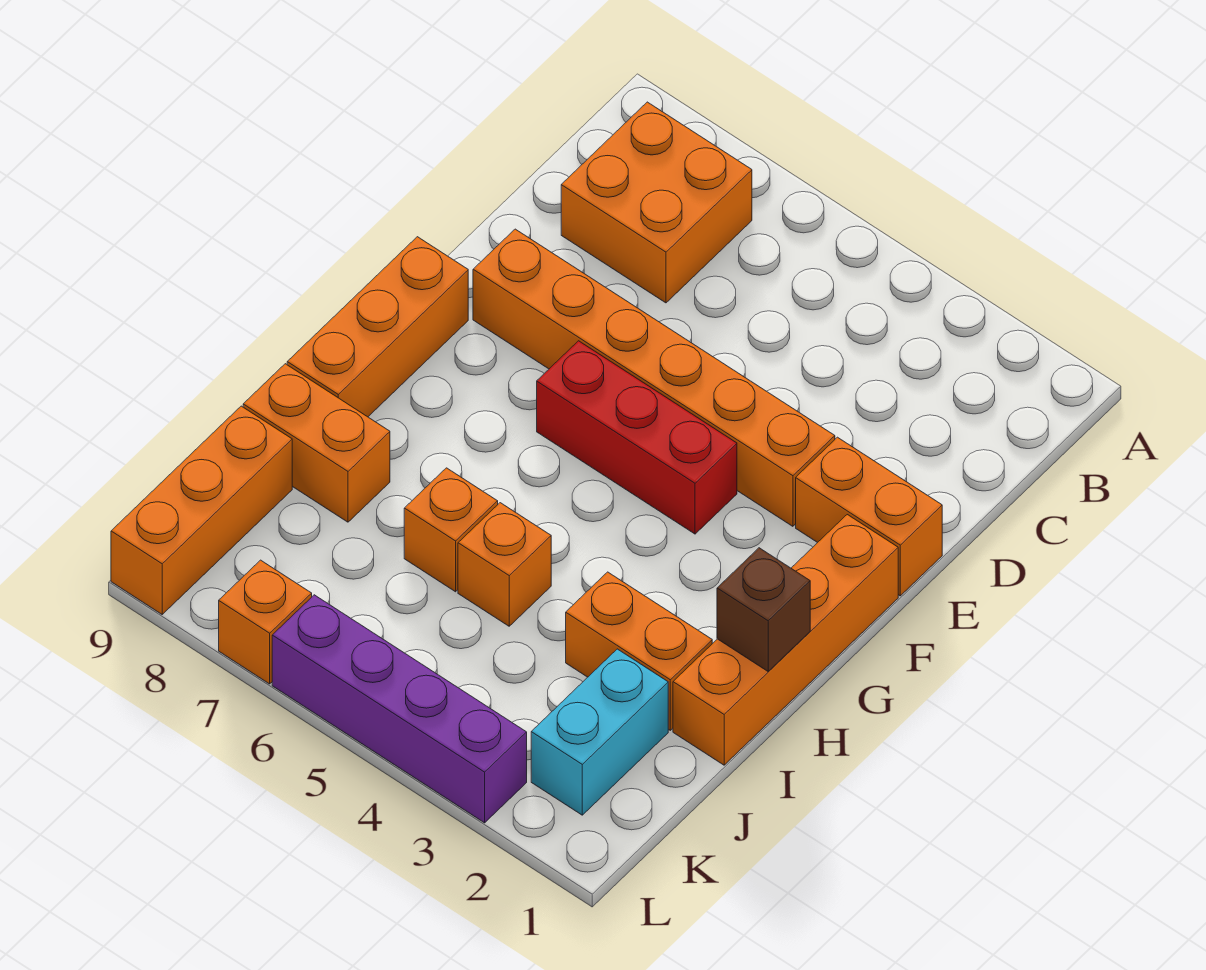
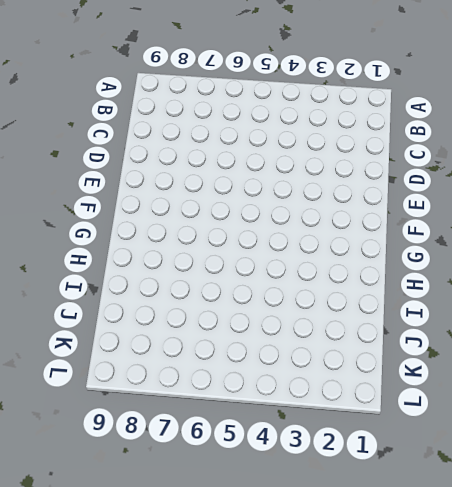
none -> orange 2x2 brick [561,102,752,303]
none -> orange 1x2 brick [796,437,942,596]
none -> orange 1x6 brick [473,229,835,526]

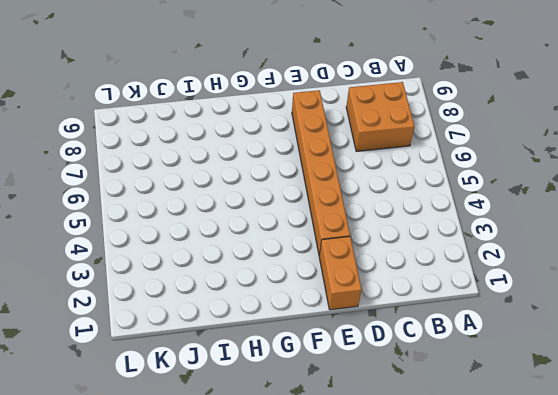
none -> orange 1x4 brick [673,515,898,765]
none -> red 1x3 brick [537,341,737,534]
none -> orange 1x3 brick [287,237,468,417]

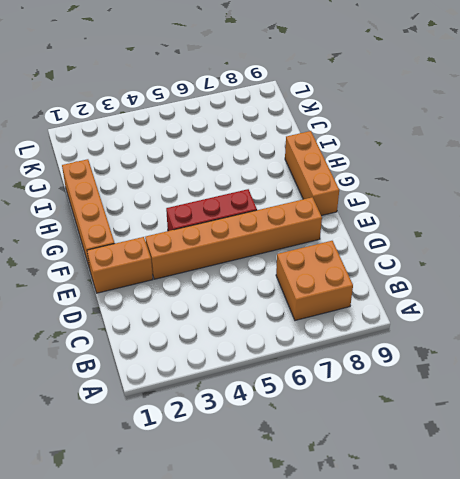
none -> orange 1x2 brick [566,572,712,730]
none -> orange 1x1 brick [458,503,551,626]
none -> orange 1x1 brick [404,468,498,592]

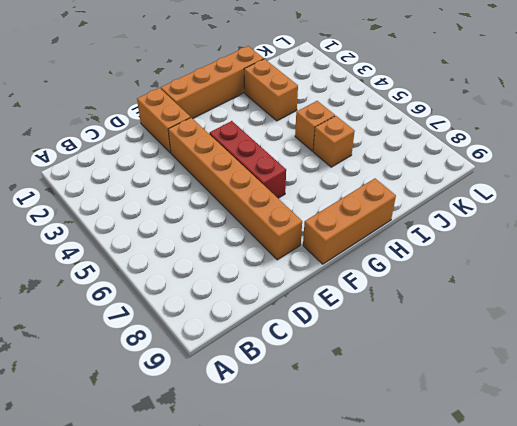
none -> orange 2x2 brick [561,102,752,303]
none -> orange 1x2 brick [243,364,390,522]
none -> cyan 1x2 brick [531,649,668,815]

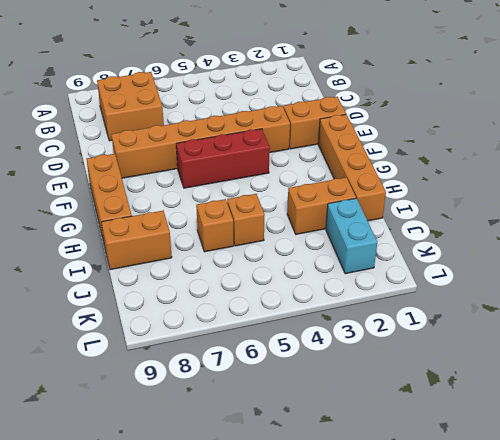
none -> orange 1x3 brick [111,406,292,614]
none -> purple 1x4 brick [272,595,527,823]
none -> orange 1x1 brick [219,560,312,684]

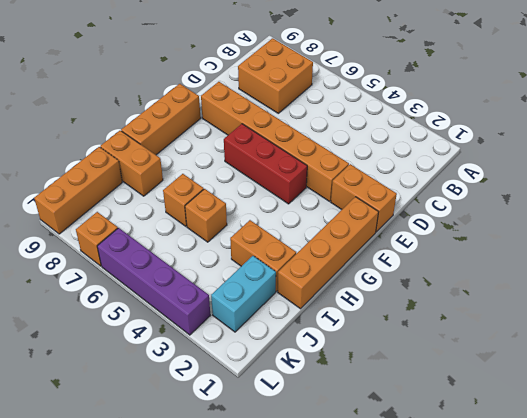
none -> brown 1x1 brick [717,548,810,672]

